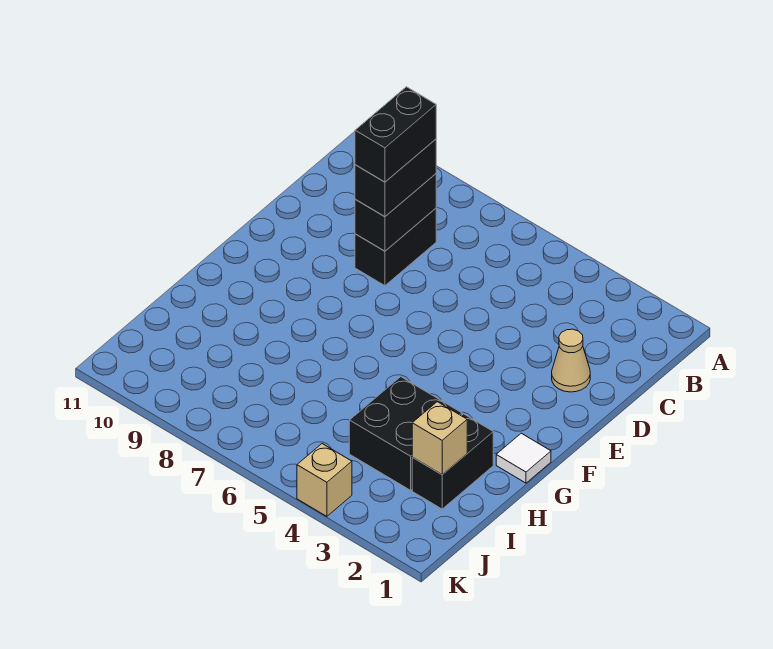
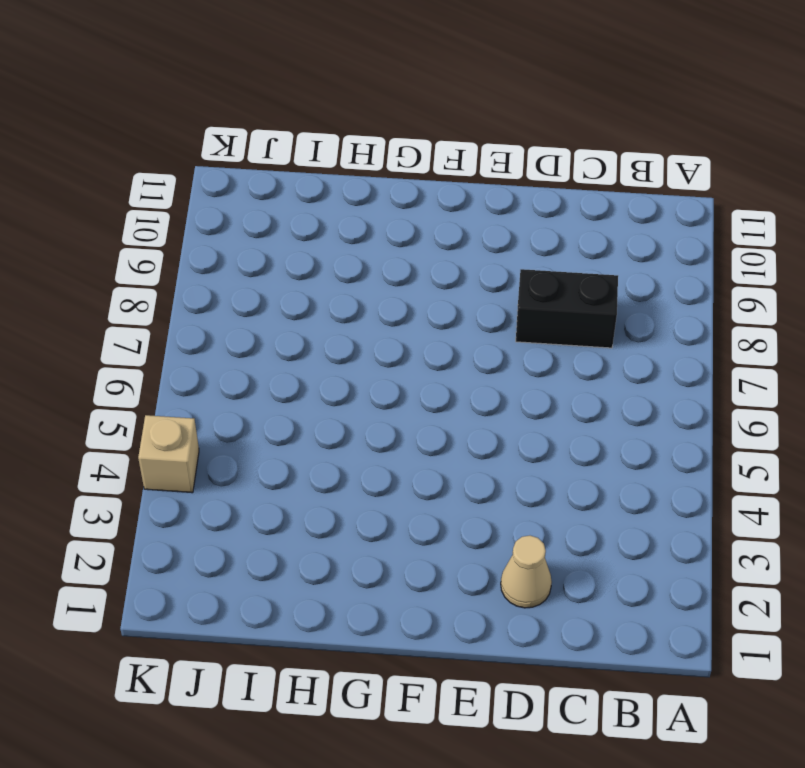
none -> white 1x1 tile [496,433,551,483]
none -> black 1x2 brick [412,414,493,509]

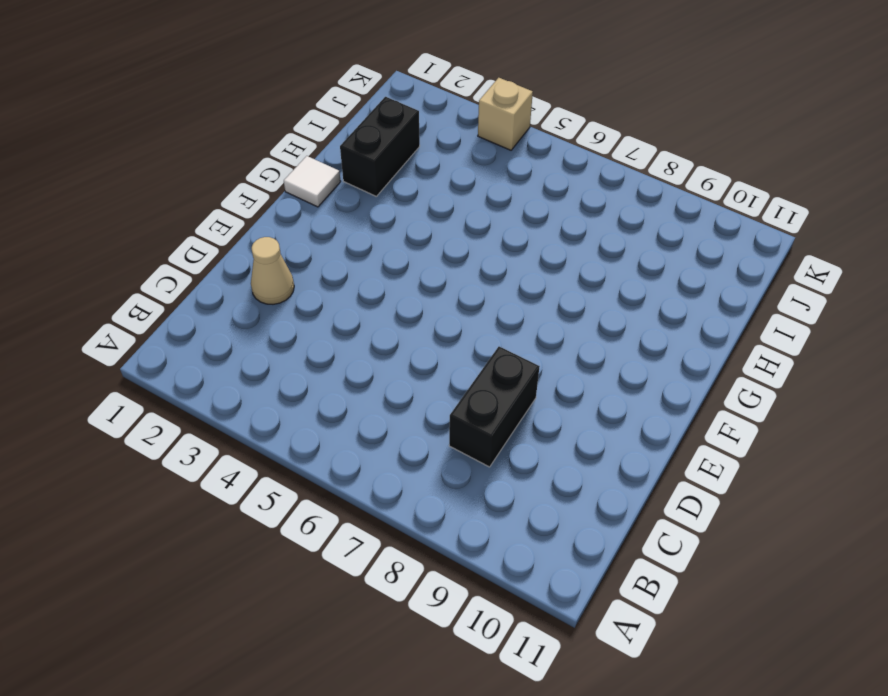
none -> black 2x2 brick [349,377,462,490]
none -> black 1x2 brick [355,174,436,251]

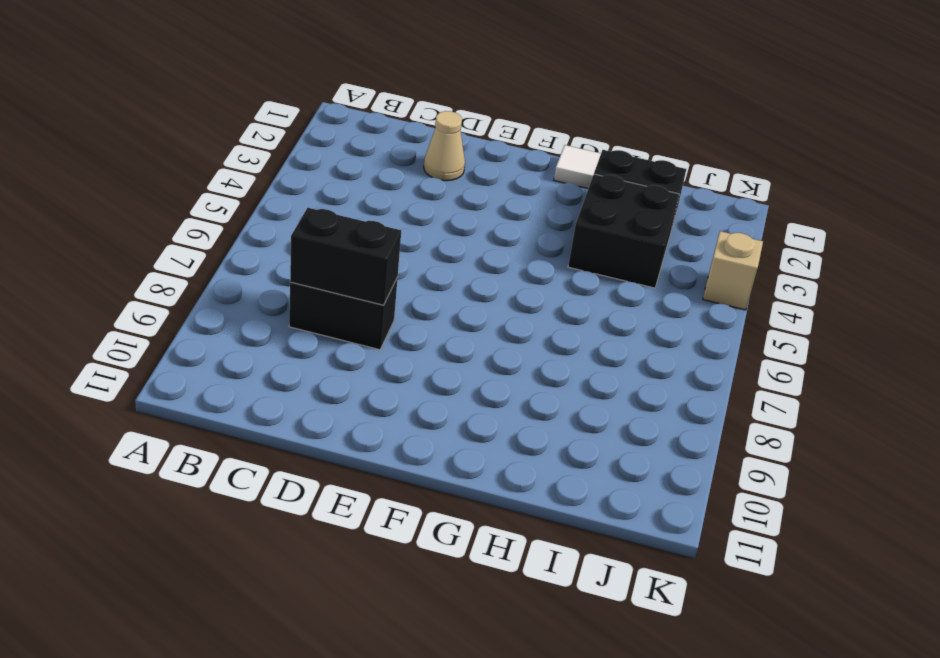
none -> tan 1x1 brick [412,402,467,474]
none -> black 1x2 brick [355,139,436,217]

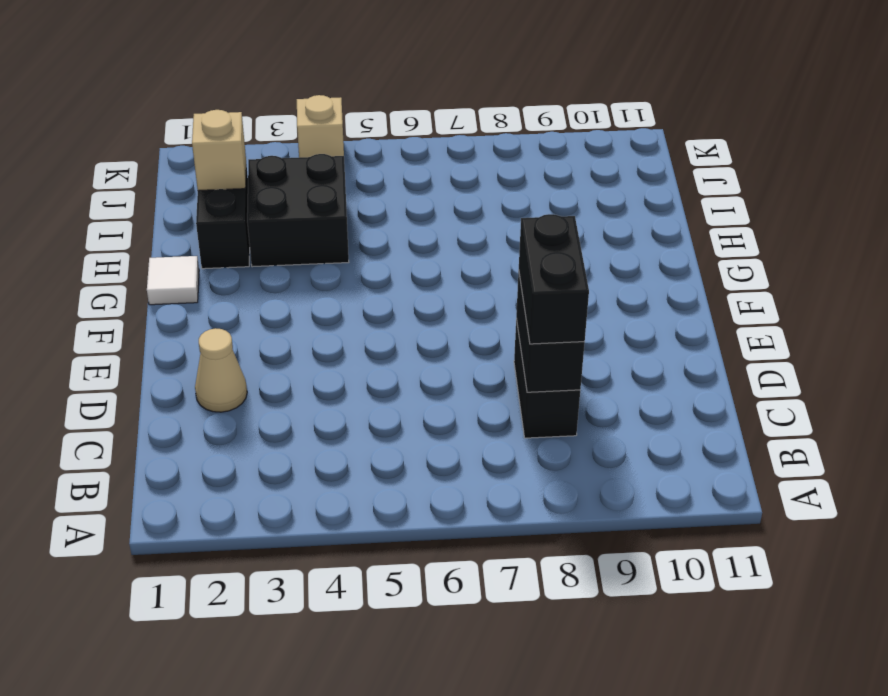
none -> black 1x2 brick [355,87,436,182]

